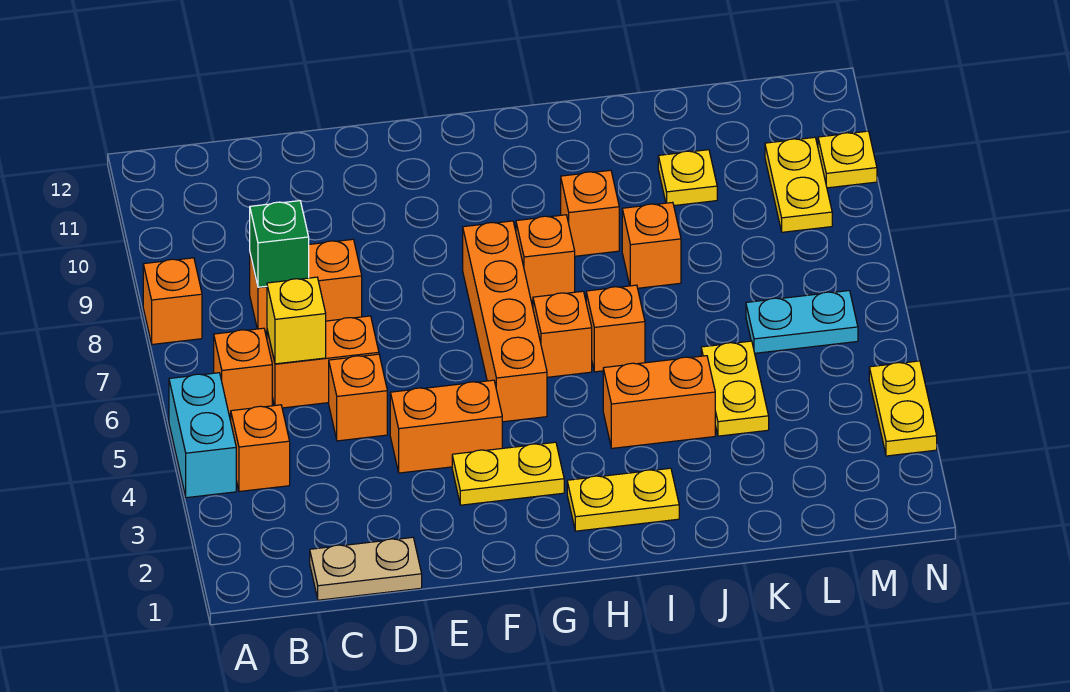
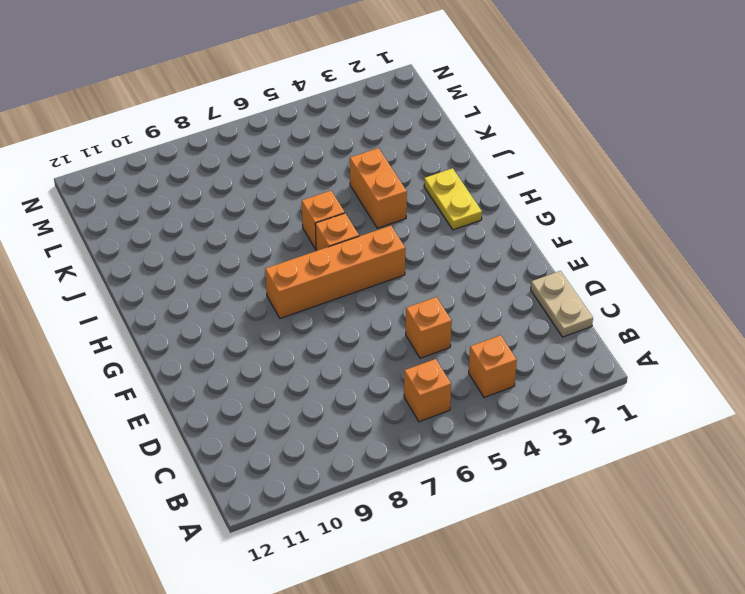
none -> cyan 1x2 brick [169,373,236,498]
none -> orange 1x1 brick [143,258,202,344]
none -> orange 1x2 brick [267,316,379,408]

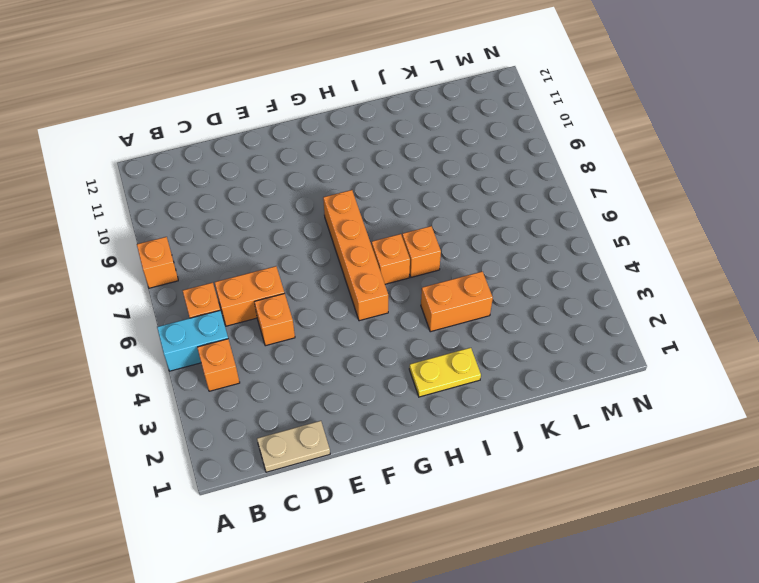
cyan 1x2 brick [157,310,228,371] -> cyan 1x2 brick turned to [169,373,236,498]
none -> orange 1x2 brick [250,239,362,331]
none -> orange 1x2 brick [390,380,502,473]
none -> yellow 1x2 plate [452,442,564,505]

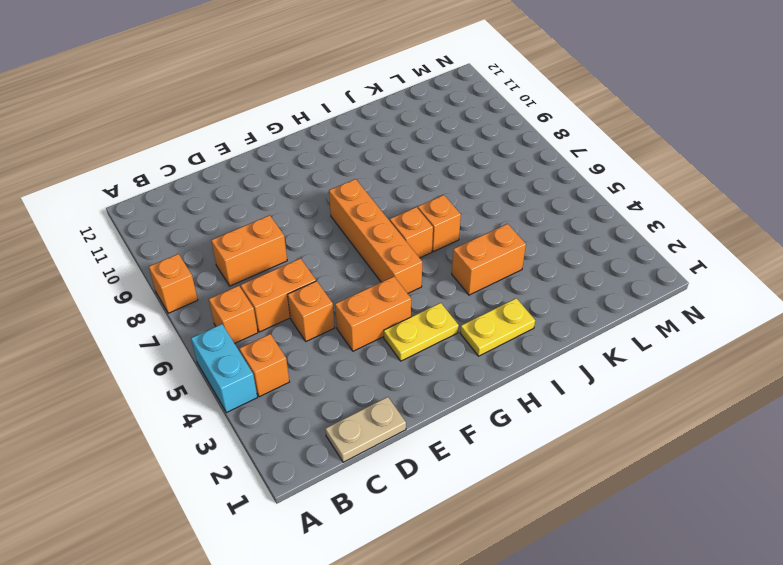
none -> orange 1x1 brick [516,215,575,301]
none -> orange 1x1 brick [561,170,619,256]
none -> orange 1x1 brick [622,202,681,288]

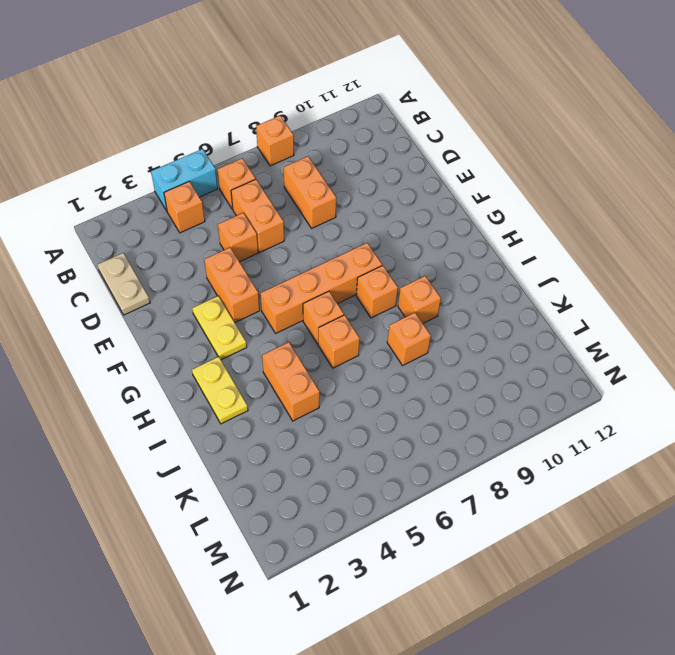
none -> yellow 1x2 plate [701,341,769,436]
none -> yellow 1x1 plate [658,150,717,206]
none -> cyan 1x2 plate [746,291,858,353]

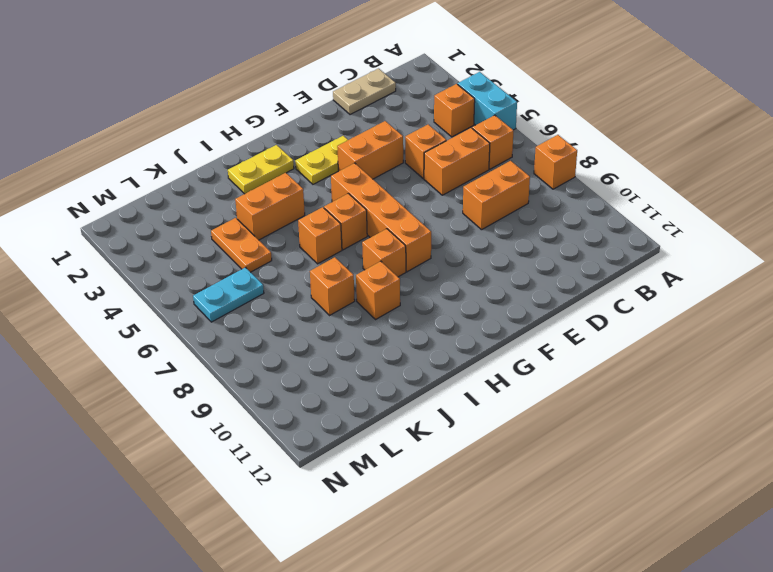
orange 1x2 plate [211,218,272,272] -> yellow 1x2 plate [701,341,769,436]
none -> yellow 1x1 plate [658,150,717,206]
none -> yellow 1x2 plate [765,137,832,232]
none -> yellow 1x2 plate [869,361,937,456]

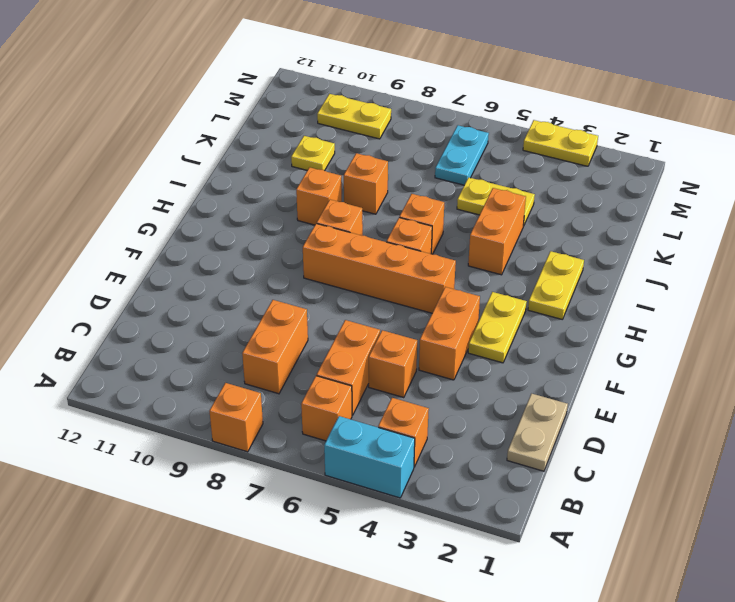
none -> yellow 1x1 plate [818,131,877,188]
none -> yellow 1x1 brick [267,277,326,364]
none -> green 1x1 brick [250,201,309,287]

